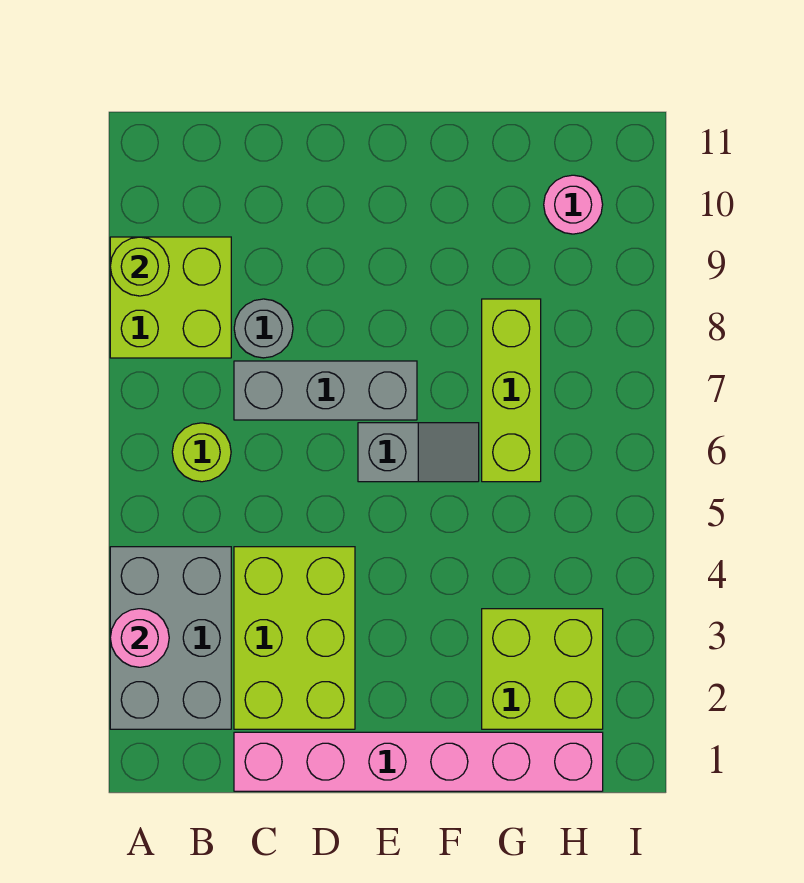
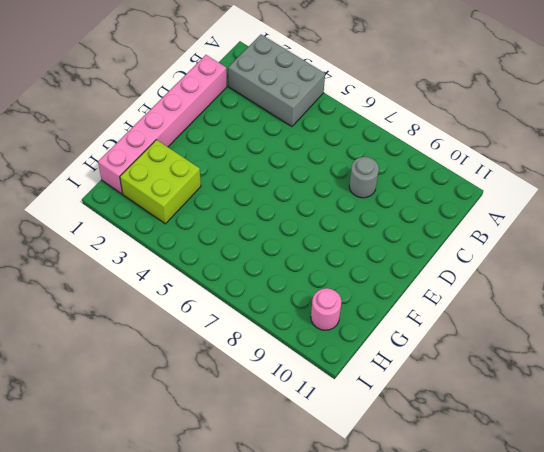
none -> lime 2x2 brick [110,237,231,358]
none -> lime 1x1 round brick [172,423,231,482]
none -> lime 2x3 brick [234,547,355,729]

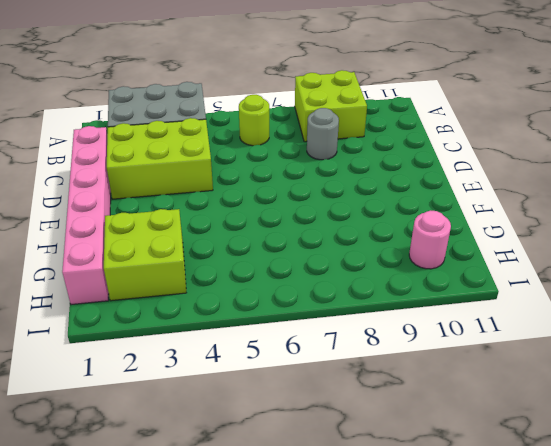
none -> grey 1x3 brick [234,361,417,420]
none -> grey 1x2 slope [358,423,479,482]
none -> lime 1x3 brick [482,299,541,482]

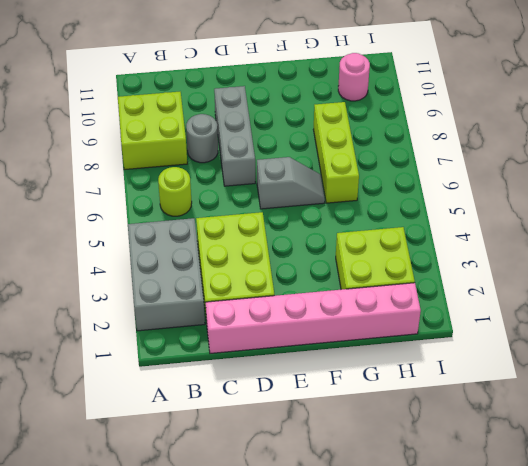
grey 1x3 brick [214,86,255,186] -> grey 1x3 brick turned to [234,361,417,420]
none -> pink 1x1 round brick [110,609,169,667]
none -> lime 1x1 round brick [110,237,169,296]

